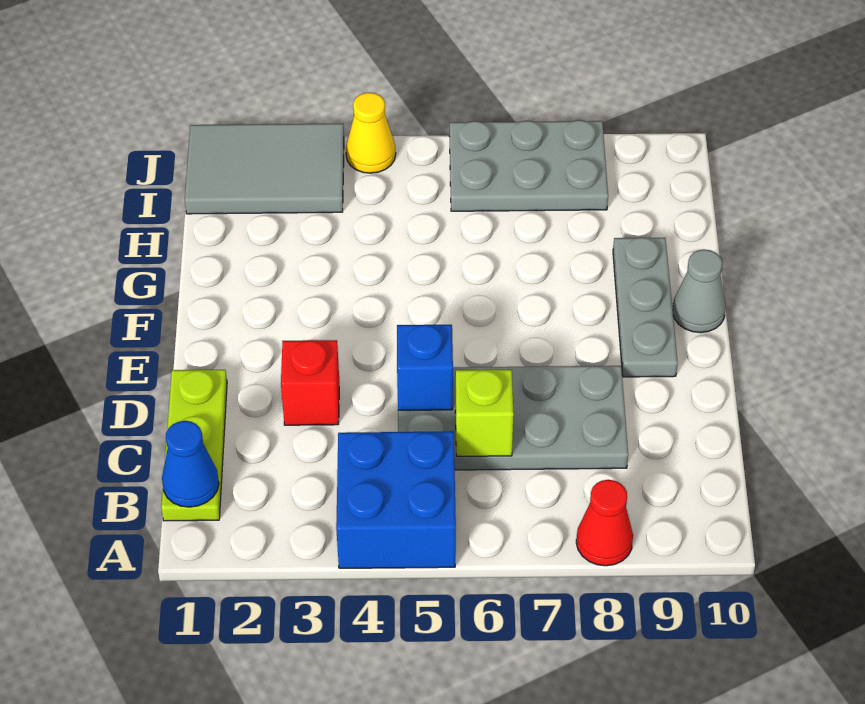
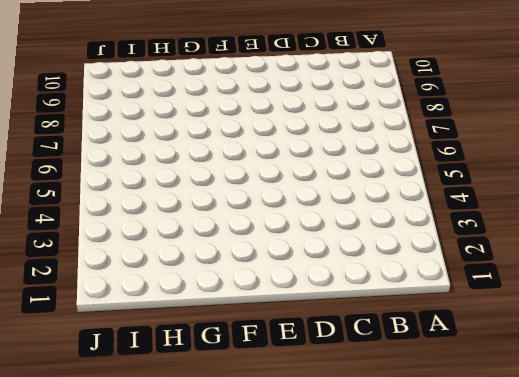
none -> blue 2x2 brick [336,431,456,568]
none -> red 1x1 cone [576,480,633,566]
none -> lime 1x3 plate [161,370,227,521]

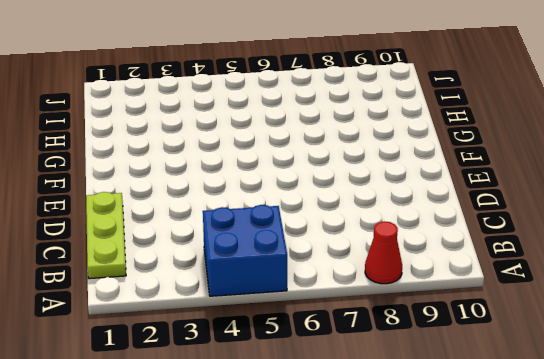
none -> grey 2x4 plate [398,366,628,470]
none -> red 1x1 brick [281,340,339,425]
none -> grey 1x3 plate [613,237,678,377]

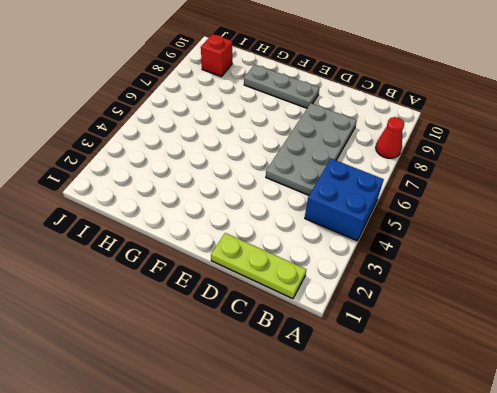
red 1x1 brick [201,34,232,77] -> red 1x1 brick moved to [281,340,339,425]
none -> grey 1x1 cone [673,250,726,333]
none -> grey 2x3 tile [185,123,344,214]
none -> grey 2x3 plate [449,120,608,211]

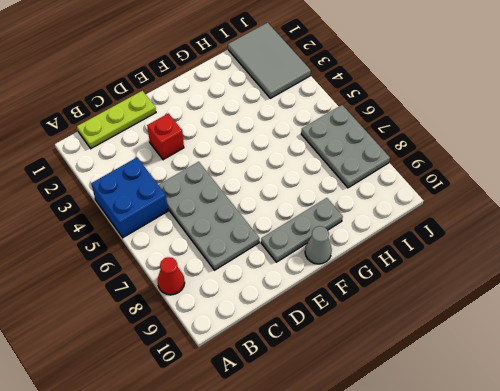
none -> yellow 1x1 cone [346,93,396,173]
none -> blue 1x1 cone [162,421,219,507]
none -> lime 1x1 brick [455,370,514,456]

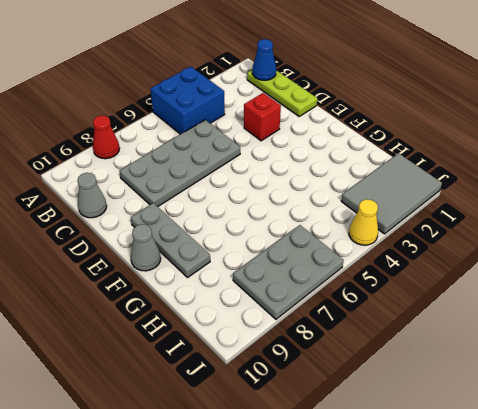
grey 1x1 cone [77,173,107,218] -> none
none -> lime 1x1 brick [455,370,514,456]
none -> blue 1x1 brick [397,325,453,410]

